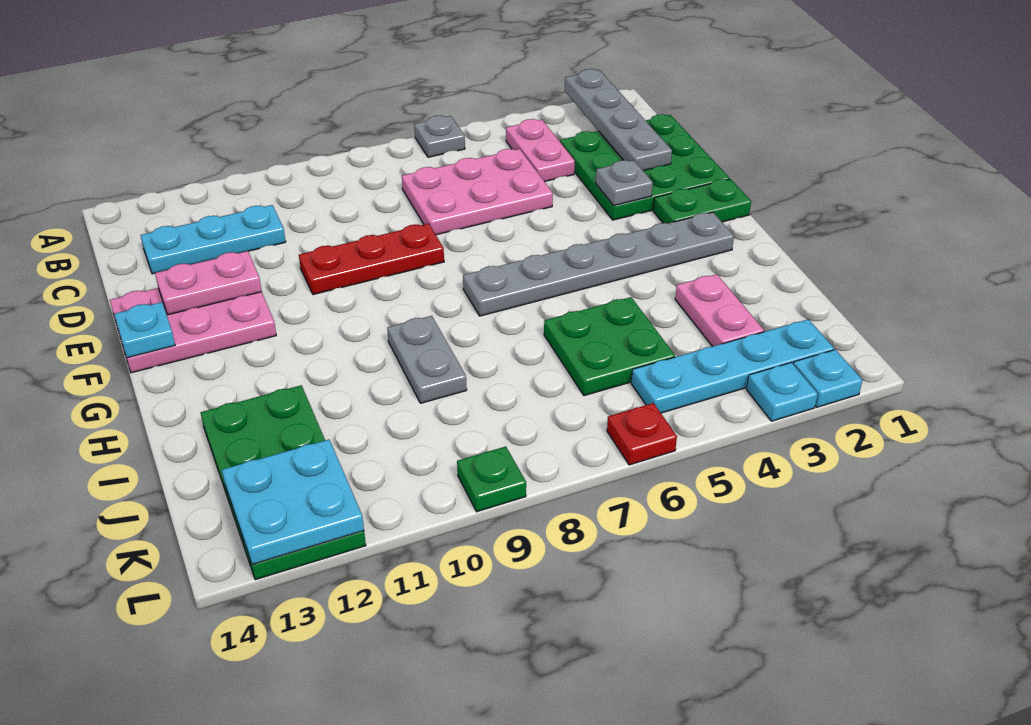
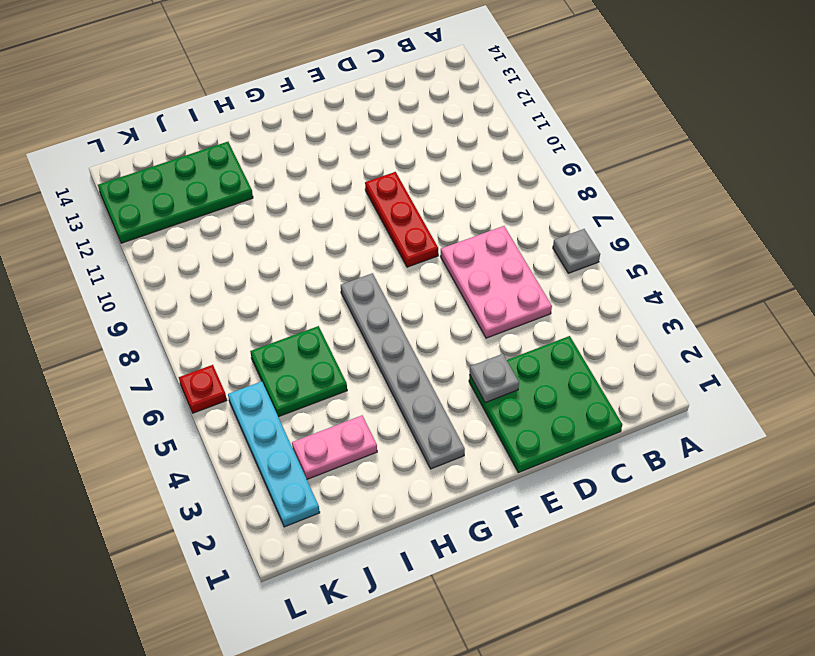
none -> pink 1x2 plate [506,119,575,182]
none -> cyan 1x3 plate [141,205,286,274]
none -> pink 2x3 plate [110,288,276,373]

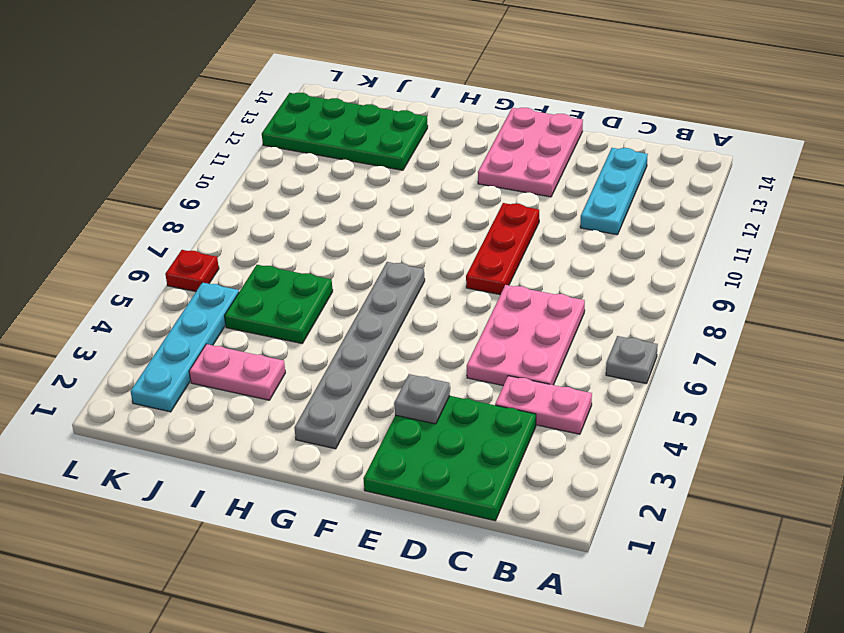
none -> green 1x2 plate [653,179,751,224]
none -> grey 1x2 plate [387,316,467,403]
none -> cyan 1x1 plate [793,350,862,407]

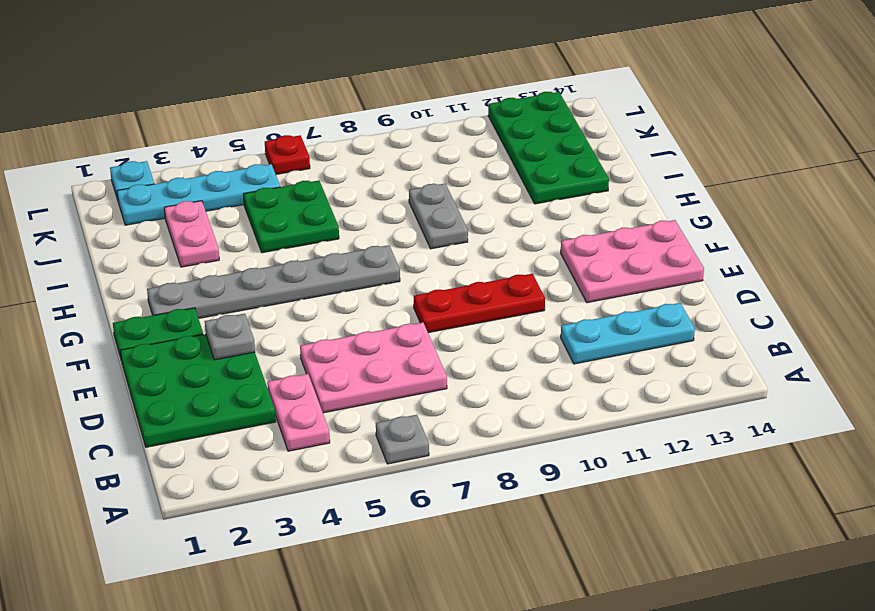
none -> cyan 1x1 plate [747,363,818,421]
none -> green 1x1 plate [457,446,526,512]
none -> grey 1x4 plate [565,69,672,171]

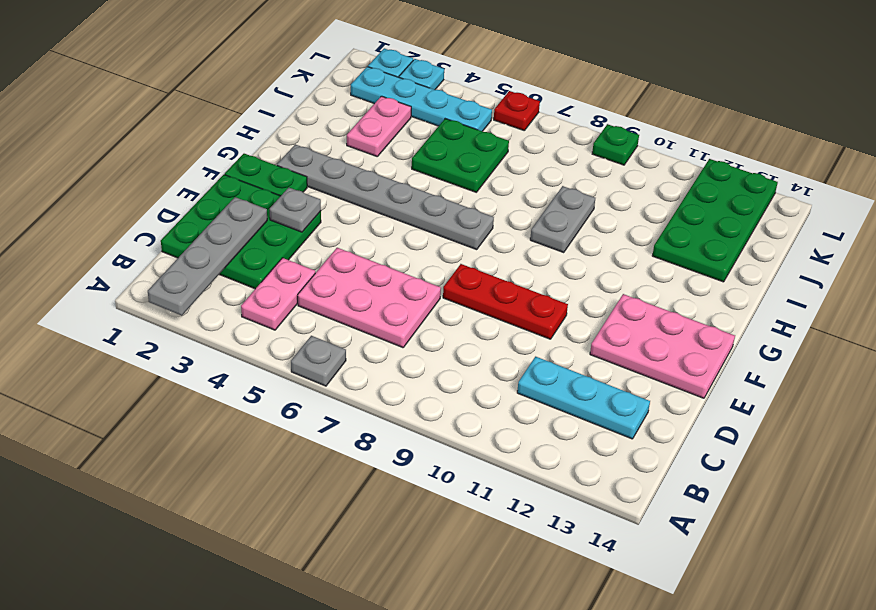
none -> pink 1x2 plate [155,251,262,315]
none -> cyan 1x1 plate [114,302,175,358]
none -> cyan 2x2 plate [222,440,364,564]

